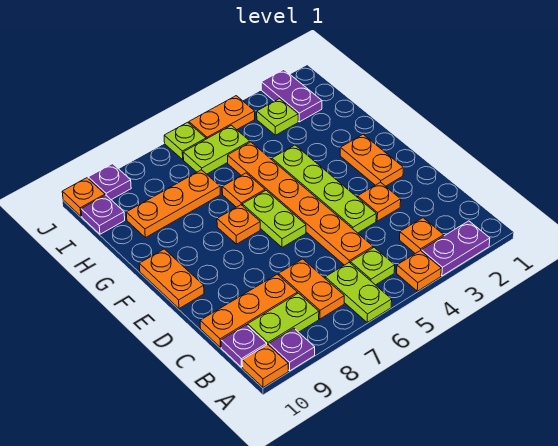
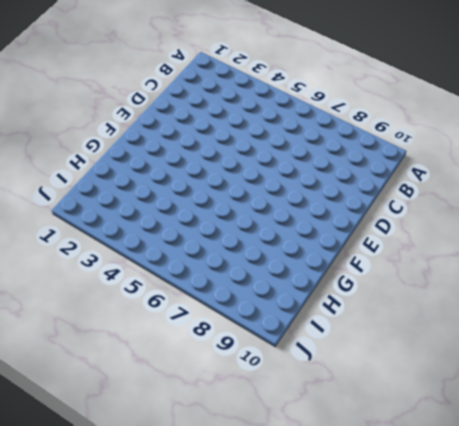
none -> purple 1x2 plate [422,221,490,276]
none -> orange 1x1 plate [397,251,441,291]
none -> lime 1x2 plate [325,263,392,322]

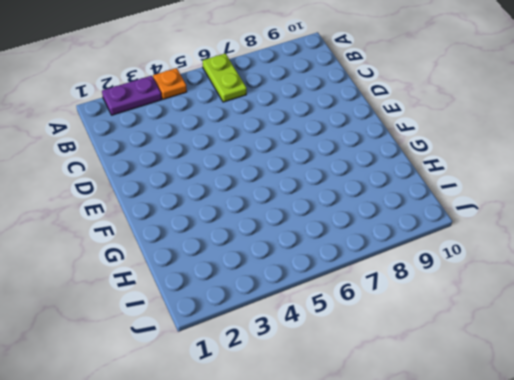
none -> purple 1x1 plate [269,328,315,371]
none -> orange 1x1 plate [242,344,288,387]
none -> orange 1x1 plate [400,218,444,254]

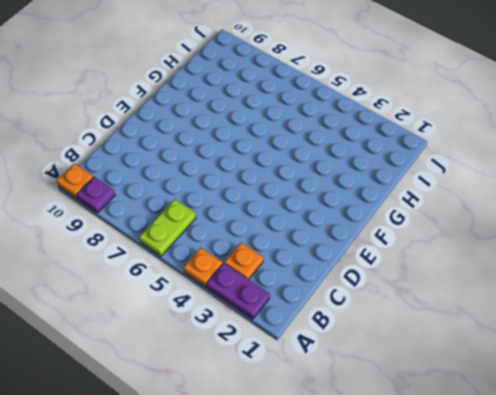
none -> lime 1x1 plate [350,247,395,285]
none -> orange 1x2 plate [279,259,344,319]
none -> lime 1x2 plate [248,293,319,345]

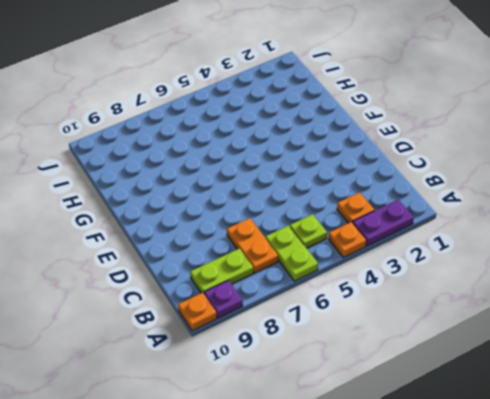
none -> purple 1x1 plate [221,325,267,367]
none -> orange 1x6 plate [228,142,373,265]
none -> orange 1x3 plate [200,274,297,347]

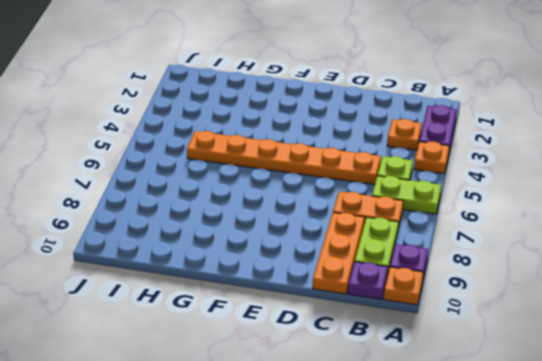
none -> orange 1x1 plate [358,182,401,221]
none -> lime 1x4 plate [272,145,376,233]
none -> orange 1x2 plate [340,135,403,186]

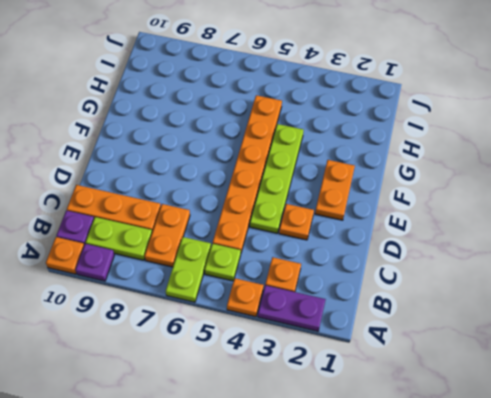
none -> lime 1x2 plate [242,191,306,247]
none -> orange 1x2 plate [139,249,204,309]
none -> orange 1x1 plate [217,205,260,244]

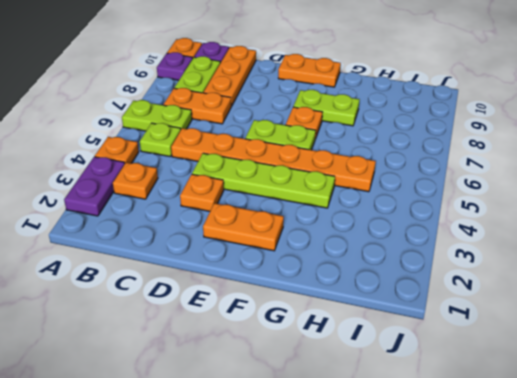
lime 1x2 plate [293,90,360,126] -> lime 1x2 plate turned to [183,125,250,174]
none -> orange 1x1 plate [222,173,265,207]
none -> orange 1x3 plate [126,170,220,238]
none -> purple 1x2 plate [261,70,322,122]

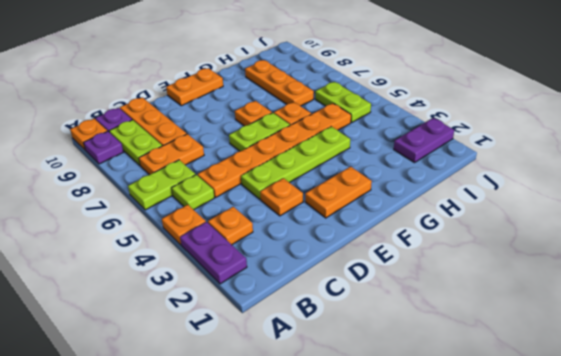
none -> lime 1x1 plate [257,99,298,135]
none -> purple 1x1 plate [81,195,125,234]
none -> orange 1x2 plate [189,96,255,139]

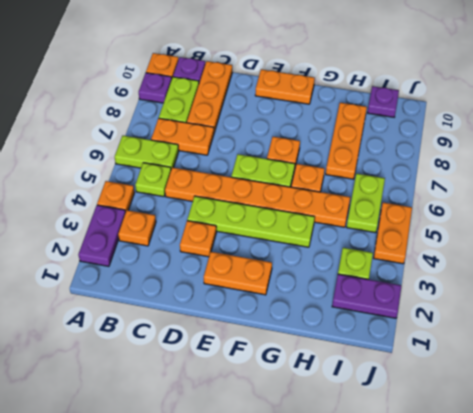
none -> lime 1x1 plate [164,122,206,160]
none -> purple 1x1 plate [88,164,131,200]
none -> orange 1x1 plate [62,178,105,216]

